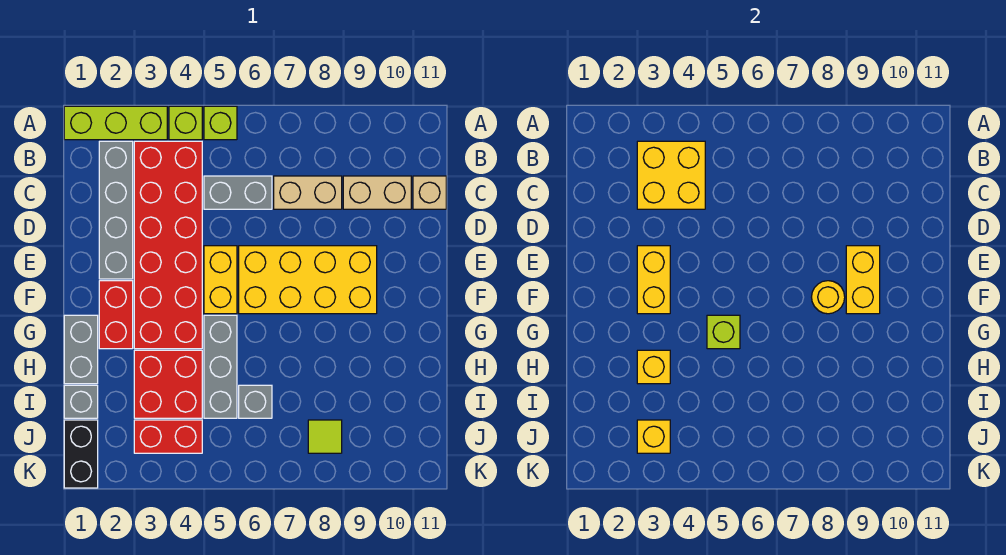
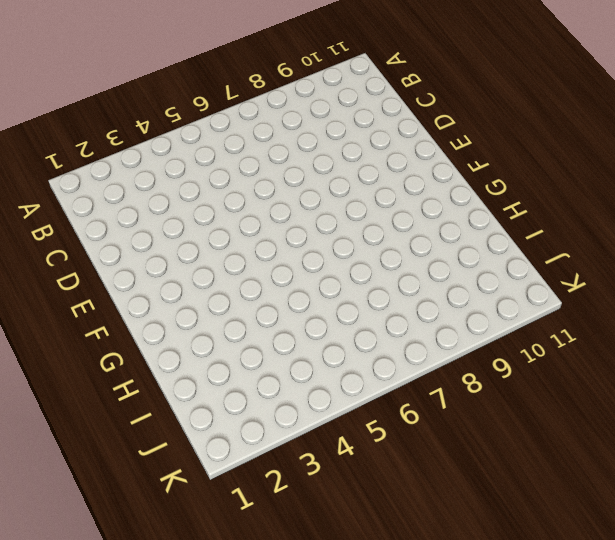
none -> lime 1x3 brick [64,106,167,140]
none -> lime 1x1 brick [169,106,202,140]
none -> lime 1x1 brick [204,106,237,140]

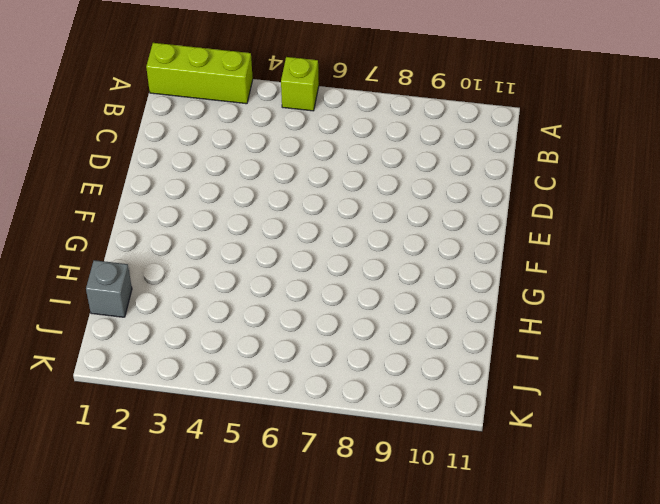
none -> lime 1x1 brick [169,106,202,140]
none -> grey 1x4 brick [99,141,133,279]
none -> red 2x6 brick [134,141,202,349]

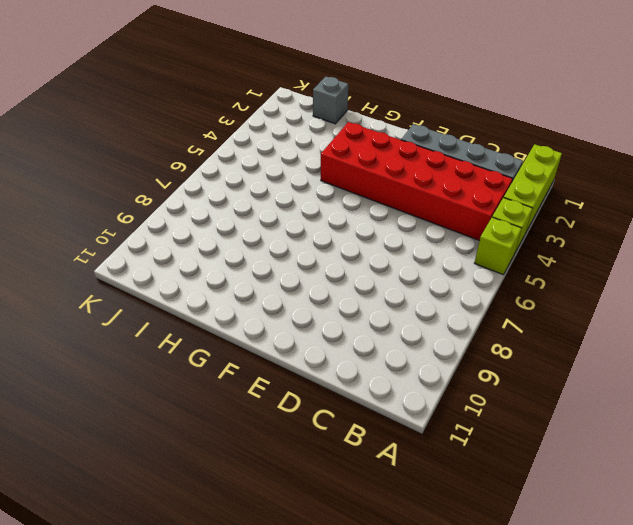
none -> grey 1x2 brick [204,176,272,209]
none -> tan 1x2 brick [274,176,342,209]
none -> tan 1x2 brick [343,176,411,209]

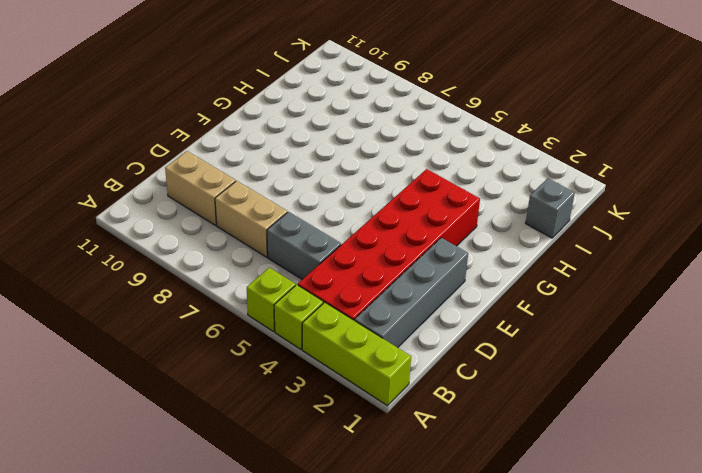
none -> tan 1x1 brick [413,176,446,209]
none -> yellow 1x2 brick [204,246,237,314]
none -> yellow 2x4 brick [239,246,377,314]

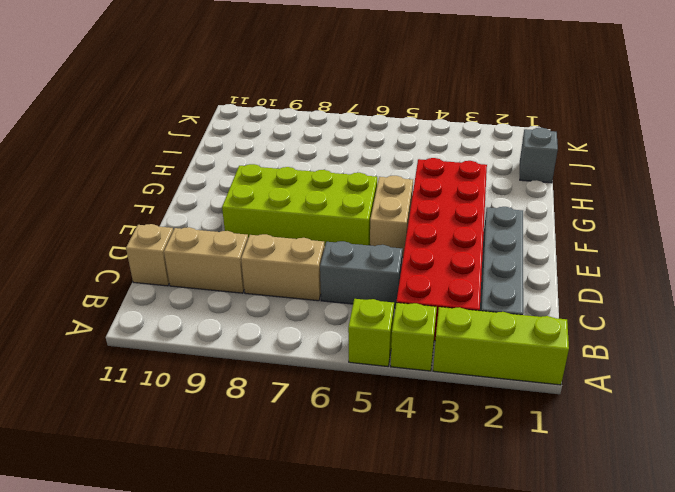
tan 1x2 brick [370,176,413,257] -> yellow 1x2 brick [204,246,237,314]
lime 2x4 brick [222,164,377,246] -> yellow 2x4 brick [239,246,377,314]
none -> red 1x2 brick [99,281,133,349]
none -> grey 1x2 brick [64,315,98,384]
none -> grey 1x3 brick [204,315,237,418]

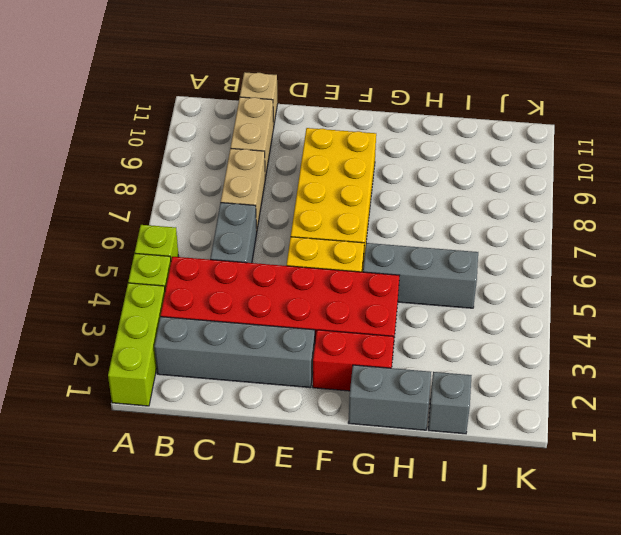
none -> red 2x2 brick [134,350,202,418]
none -> grey 1x1 brick [239,385,272,418]
none -> black 1x2 brick [64,420,98,488]

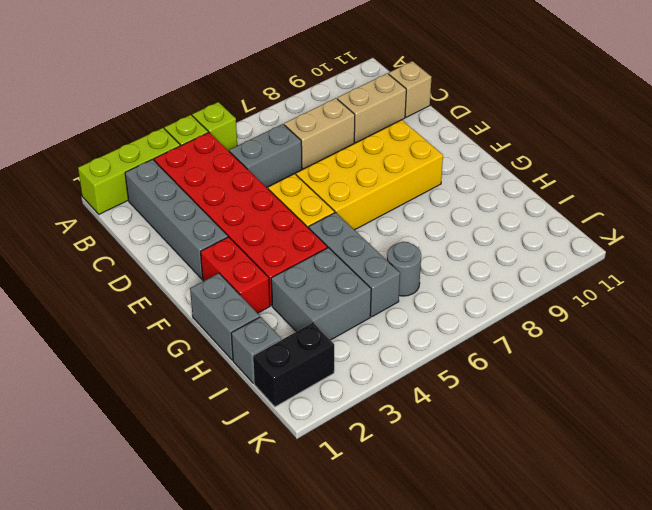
grey 2x2 brick [271,248,371,340] -> red 2x2 brick [134,350,202,418]
grey 1x1 round brick [387,242,421,296] -> grey 1x1 brick [239,385,272,418]
black 1x2 brick [253,323,334,407] -> black 1x2 brick turned to [64,420,98,488]
none -> red 1x2 brick [134,420,202,453]
none -> lime 1x1 tile [308,420,342,453]
none -> yellow 2x2 brick [637,141,705,209]

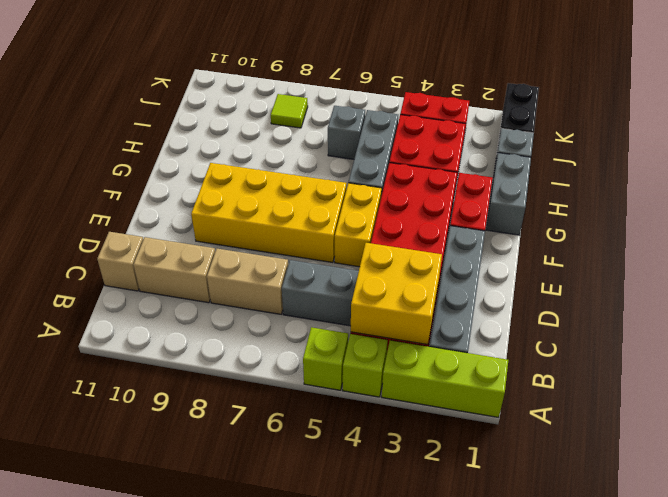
none -> yellow 1x2 brick [637,246,670,314]
none -> yellow 1x2 brick [846,246,880,314]
none -> yellow 1x1 round brick [812,281,845,314]

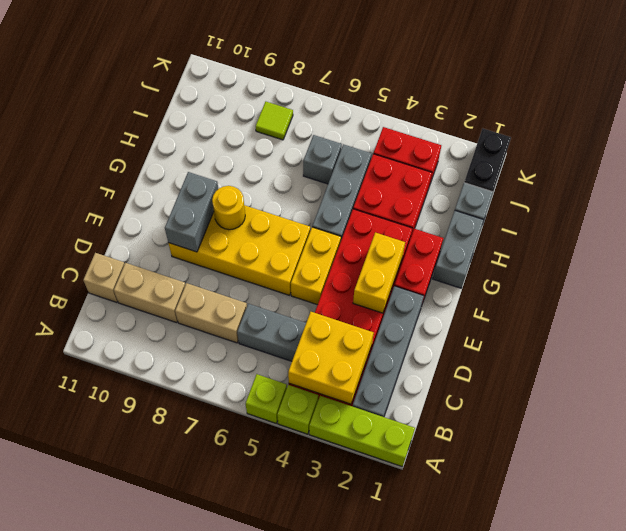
grey 1x2 brick [165,172,218,252] -> yellow 1x2 brick [846,246,880,314]
none -> lime 1x1 brick [707,315,740,349]
none -> yellow 1x1 brick [637,350,670,384]
none -> yellow 1x1 brick [637,420,670,453]

